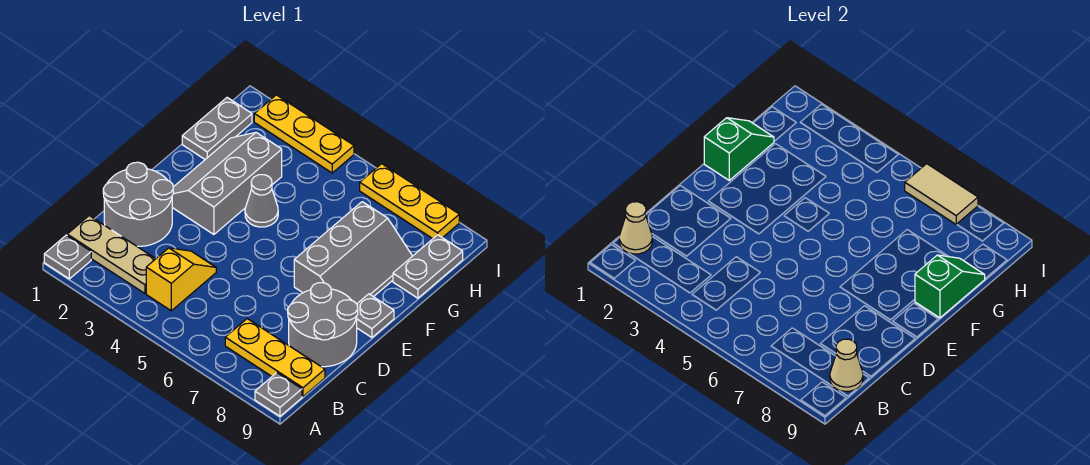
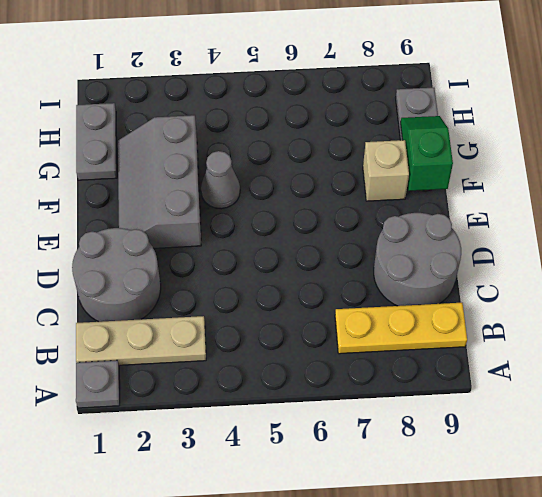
tan 1x1 brick [363,140,409,201] -> grey 2x3 slope [294,202,412,304]
none -> grey 1x1 plate [255,373,302,416]
none -> yellow 1x2 slope [146,248,216,311]
none -> grey 1x1 plate [357,294,394,338]

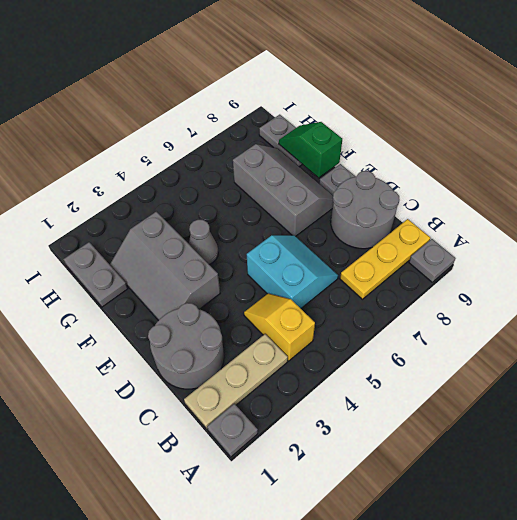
cyan 2x2 slope [247,235,338,308] -> none
none -> yellow 1x3 plate [254,95,354,173]
none -> yellow 1x3 plate [360,164,459,239]
none -> tan 1x1 cone [619,202,652,254]

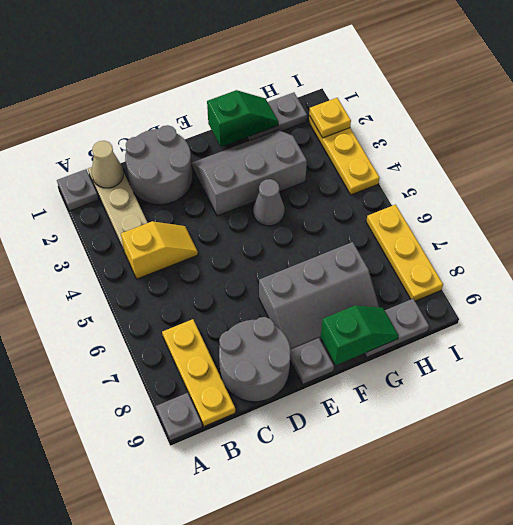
yellow 1x1 plate [309,98,351,138] -> none
none -> tan 1x1 cone [830,339,863,391]
none -> tan 1x2 tile [905,164,978,224]

